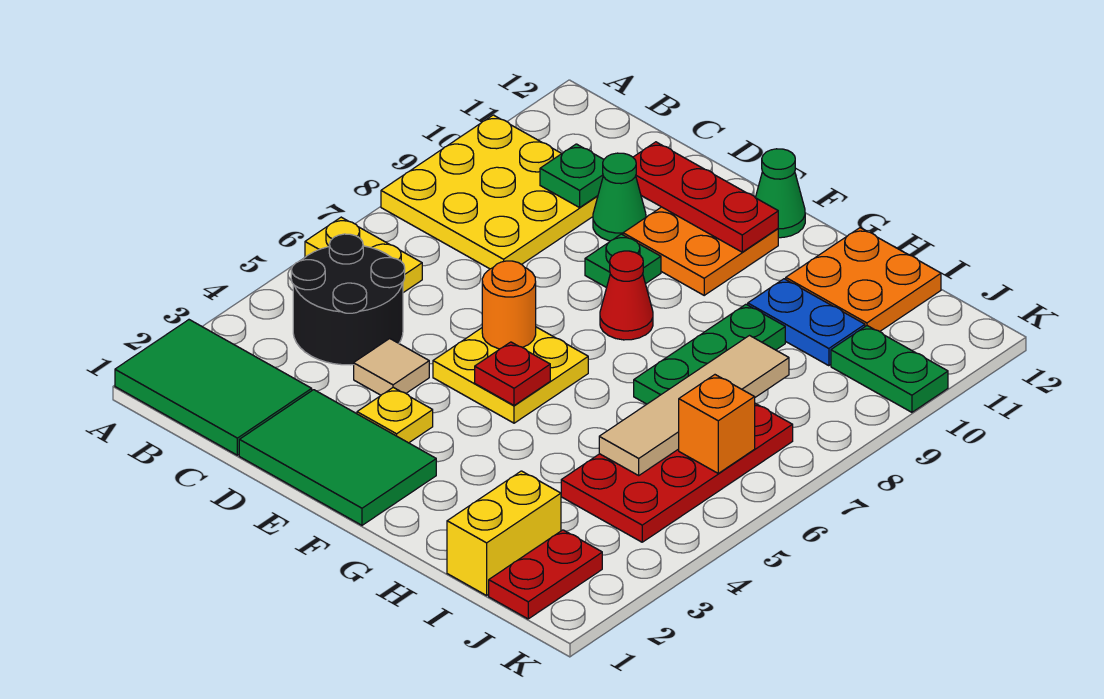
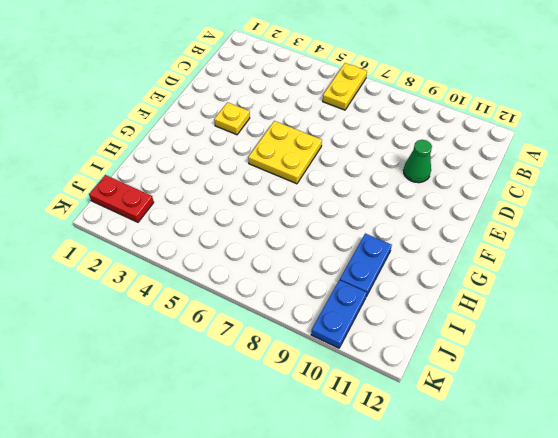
blue 1x2 plate [311,280,367,348] -> green 1x2 plate [831,326,948,412]
none -> green 2x3 tile [115,320,312,455]
none -> yellow 3x3 plate [381,115,598,269]
none -> black 2x2 round brick [291,234,405,365]

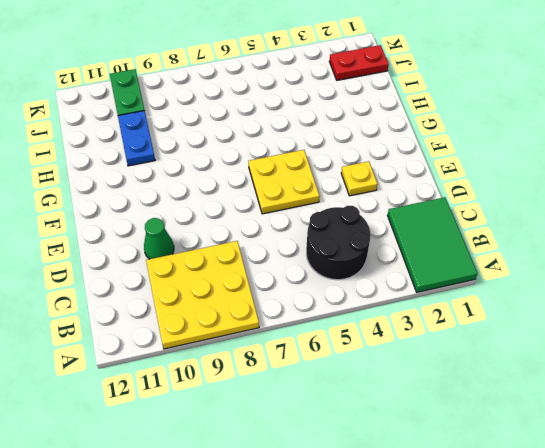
none -> yellow 1x2 plate [305,217,422,293]
none -> green 2x3 tile [239,390,436,525]
none -> tan 1x1 tile [354,339,429,395]

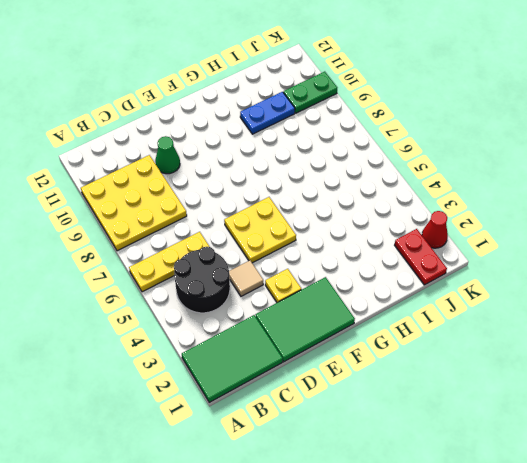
yellow 1x3 plate [129,232,210,292] -> yellow 1x2 plate [305,217,422,293]
red 1x1 cone [422,211,448,248] -> red 1x1 cone moved to [600,251,653,340]
none -> green 1x1 plate [585,234,661,288]
none -> orange 2x2 plate [623,207,778,295]
none -> green 1x1 cone [755,149,805,238]

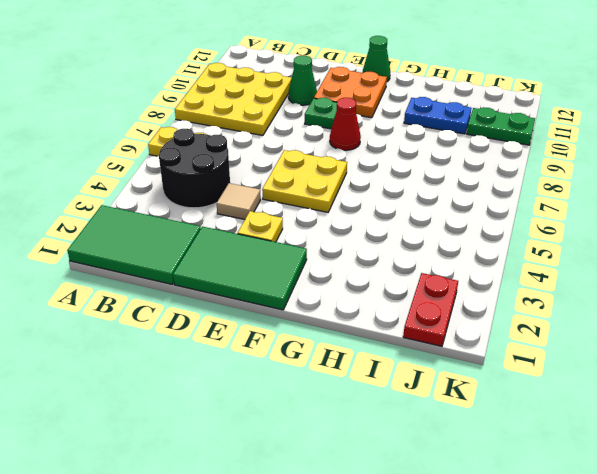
none -> green 1x3 plate [634,304,785,404]
none -> orange 2x2 plate [786,228,941,331]
none -> yellow 1x2 brick [447,471,561,595]

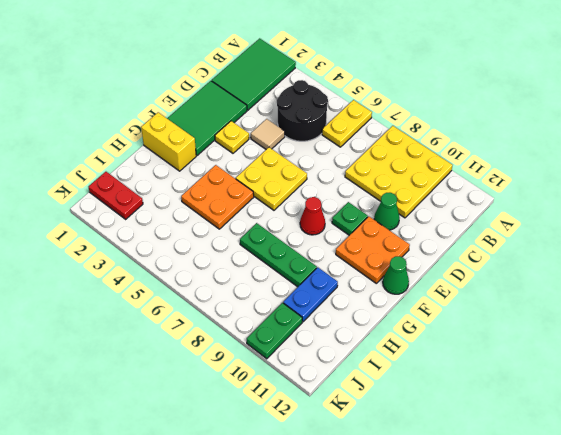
yellow 1x2 brick [141,112,196,171] -> yellow 1x2 brick moved to [447,471,561,595]
orange 2x2 plate [181,165,254,229] -> orange 2x2 plate moved to [786,228,941,331]
none -> red 2x4 plate [561,403,793,542]
none -> green 1x1 plate [540,144,604,208]
none -> red 1x3 plate [633,142,778,252]

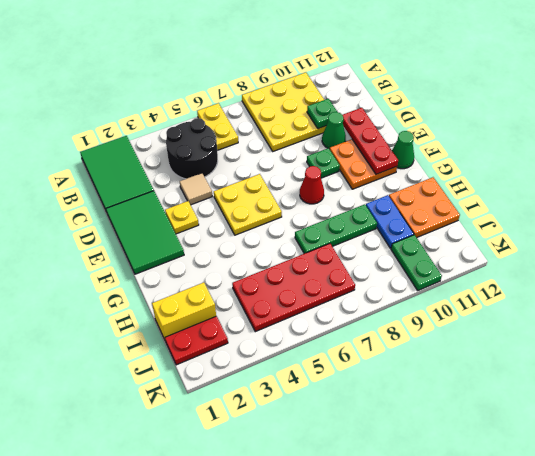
none -> orange 1x1 round brick [482,261,536,349]
none -> red 1x1 plate [475,342,550,405]
none -> tan 1x4 tile [599,336,789,475]

